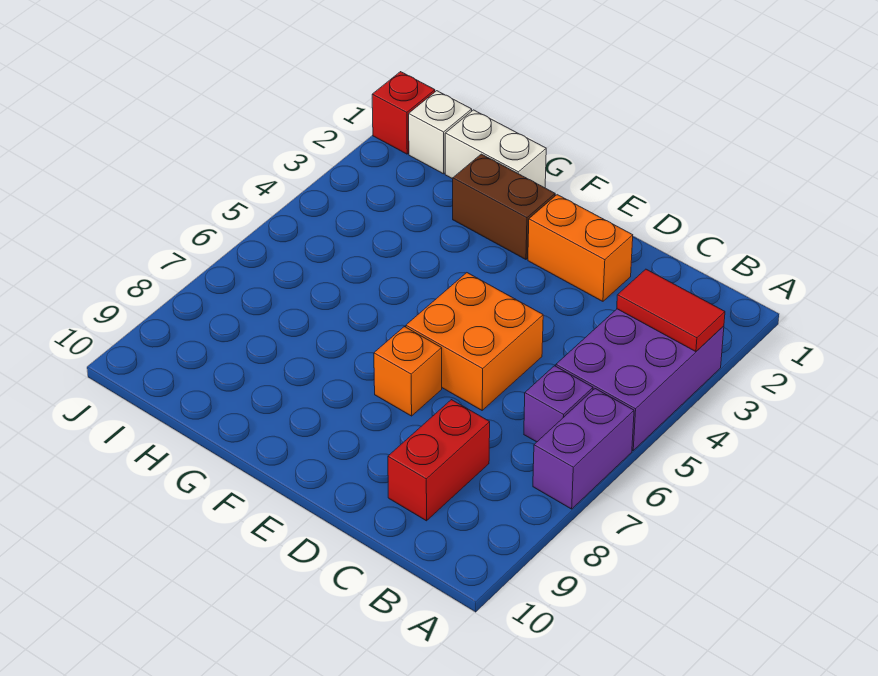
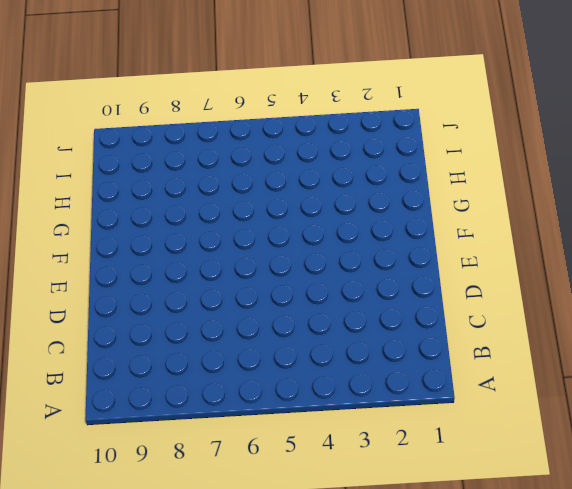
none -> purple 2x3 brick [556,309,724,450]
none -> purple 1x2 brick [533,389,634,509]
none -> purple 1x1 brick [524,366,593,442]

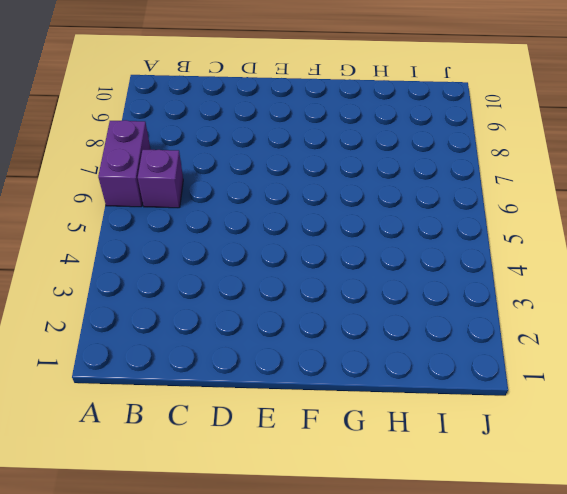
none -> purple 2x3 brick [556,309,724,450]
none -> red 1x2 brick [388,400,490,521]
none -> orange 1x2 brick [528,195,633,301]

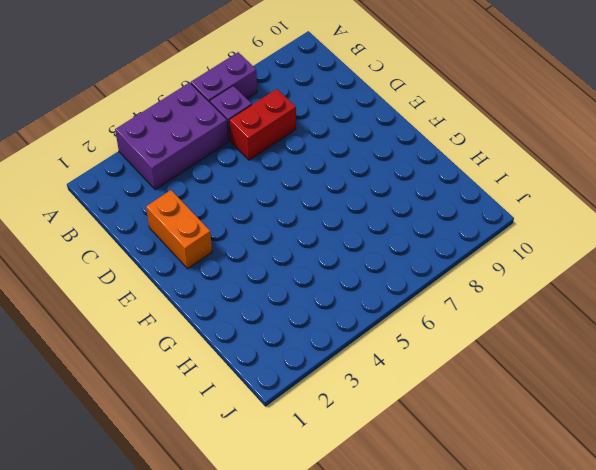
red 1x2 brick [229,89,296,160] -> red 1x2 brick moved to [388,400,490,521]
none -> orange 2x2 brick [406,273,543,410]
none -> orange 1x1 brick [374,327,442,416]
none -> brown 1x2 brick [453,154,555,259]

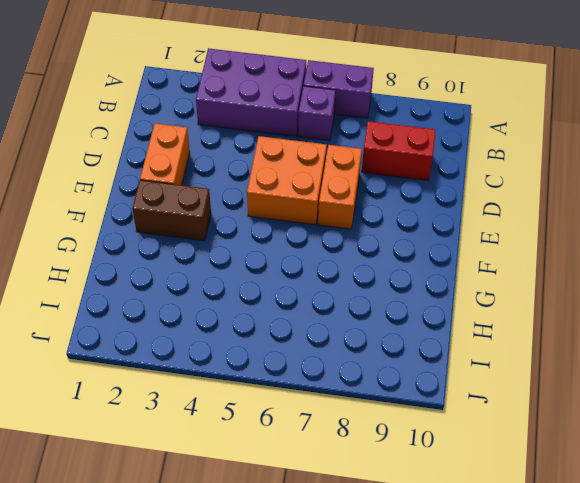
orange 1x2 brick [318,145,362,229] -> orange 1x1 brick [374,327,442,416]
brown 1x2 brick [132,180,211,241] -> brown 1x2 brick turned to [453,154,555,259]
none -> white 1x2 brick [445,110,546,188]
none -> white 1x1 brick [409,91,472,174]
none -> red 1x1 brick [372,72,435,154]

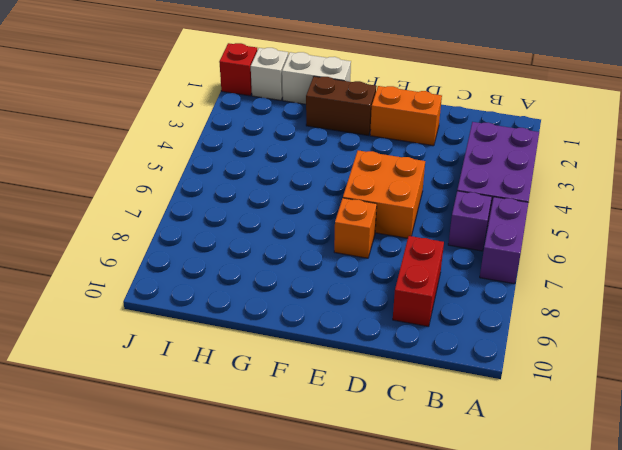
none -> red 1x2 tile [617,269,725,352]

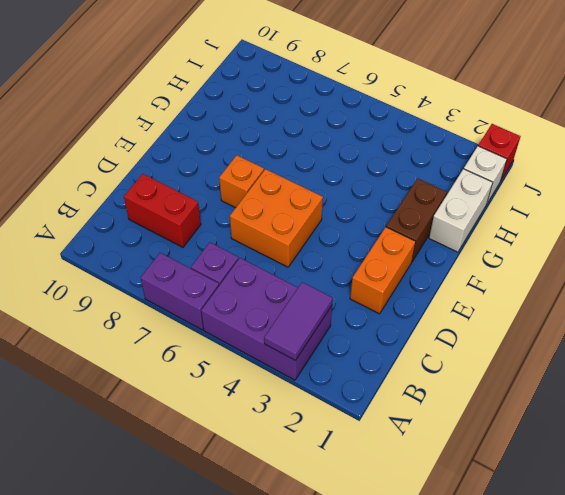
purple 1x2 tile [264,282,333,361] -> red 1x2 tile [617,269,725,352]

